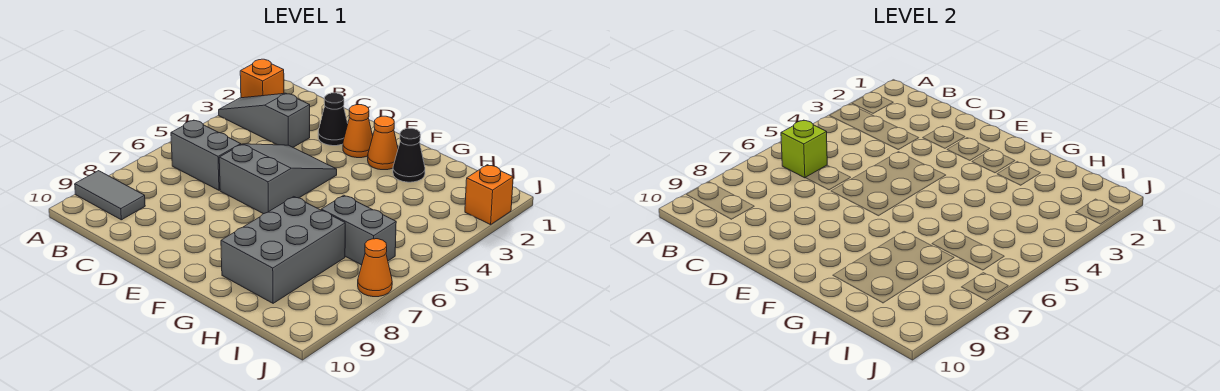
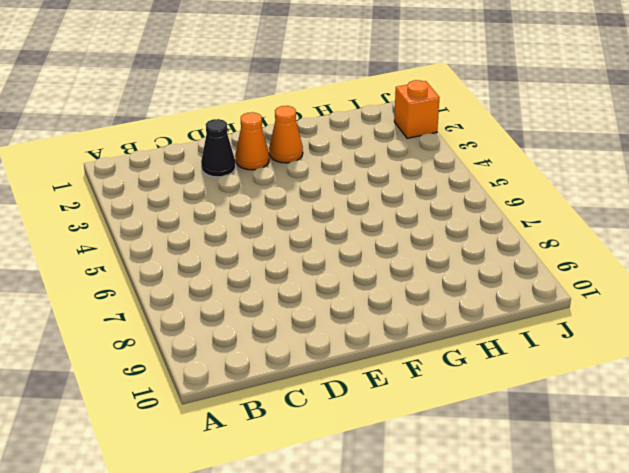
none -> orange 1x1 brick [240,59,284,98]
none -> grey 1x3 slope [219,93,310,147]
none -> grey 1x2 tile [75,171,145,220]

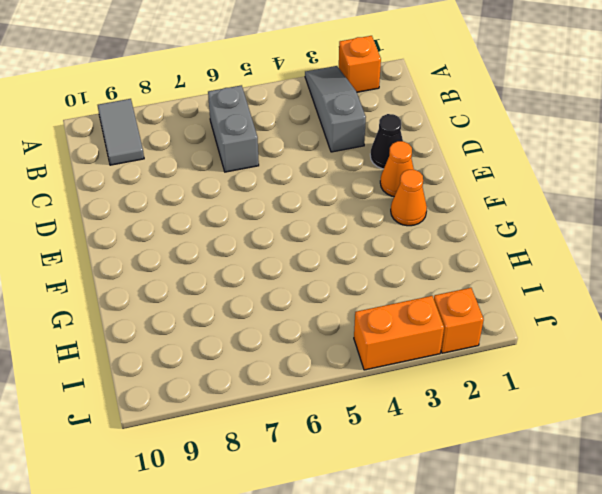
orange 1x2 brick [354,296,444,370] -> none
none -> grey 2x3 slope [219,144,337,214]
none -> black 1x1 cone [393,128,425,182]
none -> grey 2x3 brick [221,197,345,303]

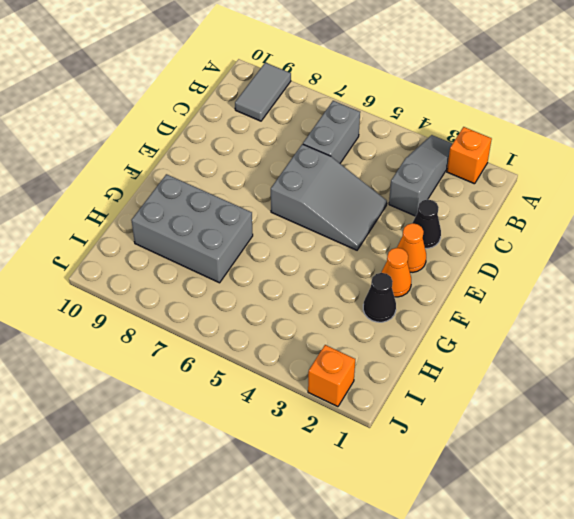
none -> grey 1x2 brick [321,195,396,265]
none -> orange 1x1 cone [358,239,392,297]
none -> lime 1x1 brick [781,120,827,178]

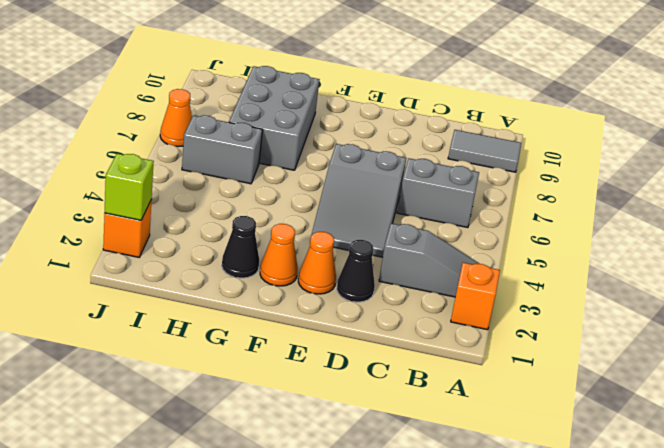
lime 1x1 brick [105,154,154,220] -> lime 1x1 brick moved to [781,120,827,178]

